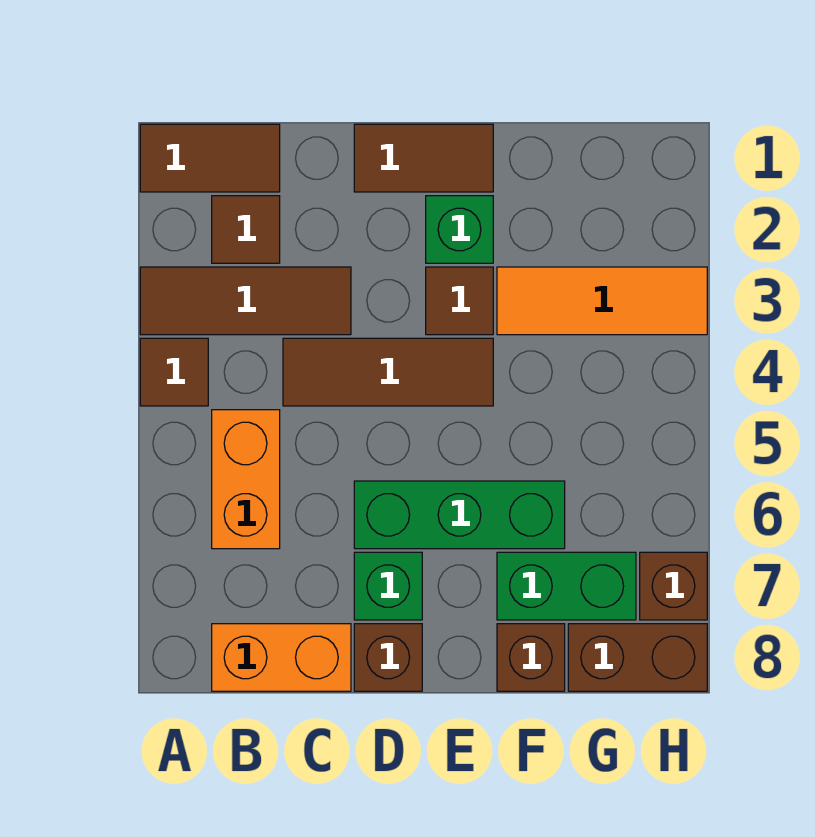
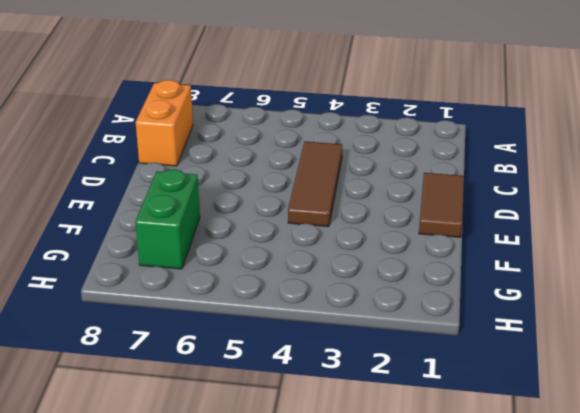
none -> brown 1x2 tile [140,124,280,192]
none -> brown 1x3 tile [140,267,351,335]
none -> brown 1x1 tile [140,338,208,406]

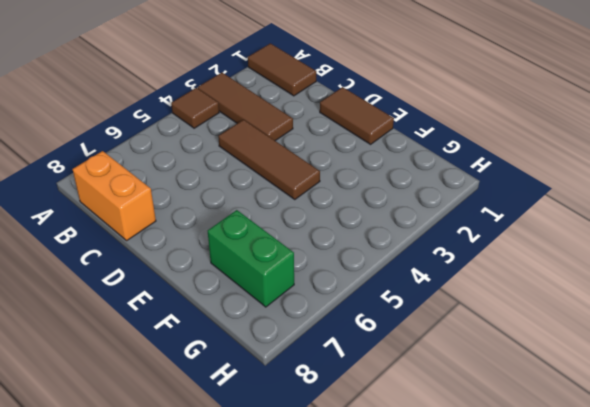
none -> brown 1x1 tile [212,196,280,263]
none -> orange 1x2 brick [212,410,280,549]
none -> green 1x3 brick [354,481,565,549]

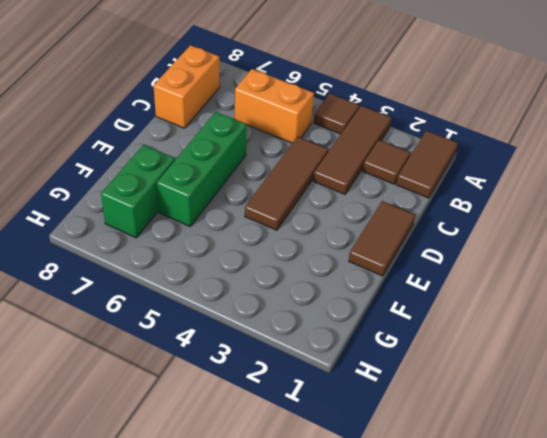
none -> green 1x1 brick [354,552,422,620]
none -> brown 1x1 brick [354,624,422,691]
none -> green 1x1 brick [426,196,493,263]

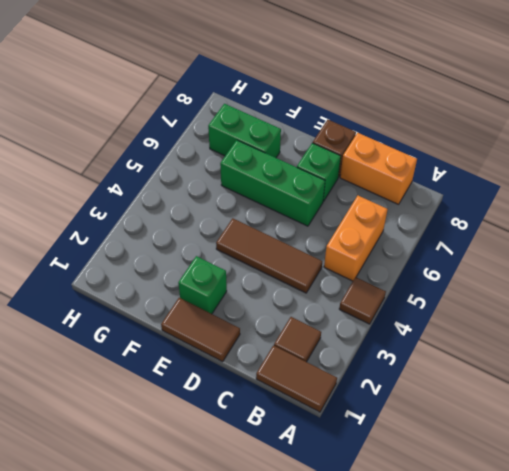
none -> brown 1x3 tile [140,267,351,335]
none -> brown 1x1 tile [426,267,493,335]
none -> orange 1x3 tile [497,267,707,335]

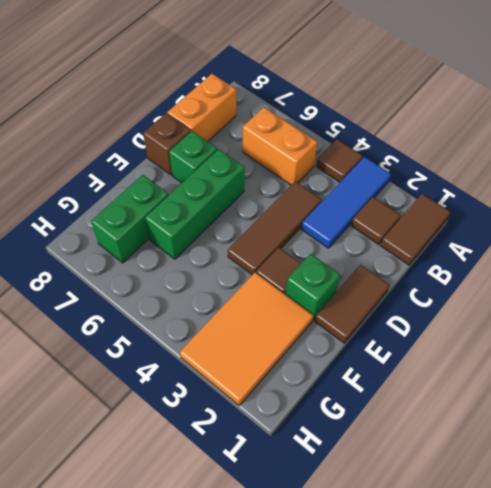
blue 1x3 tile [301,157,391,248] -> brown 1x3 tile [140,267,351,335]
orange 2x3 tile [180,272,313,405] -> orange 1x3 tile [497,267,707,335]
none -> brown 1x1 brick [497,624,565,691]
none -> brown 1x2 brick [568,624,707,691]
none -> brown 1x1 brick [640,552,707,620]

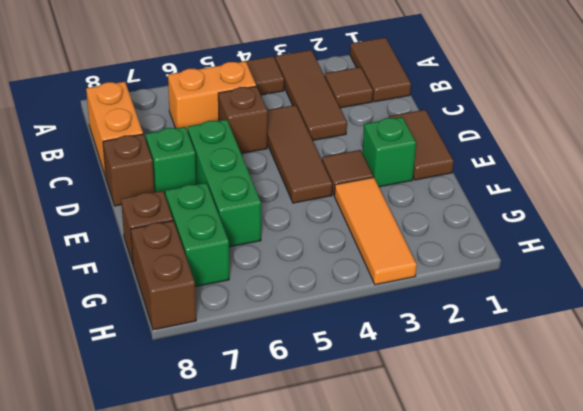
brown 1x1 brick [218,86,268,153] -> brown 1x1 brick moved to [640,552,707,620]

